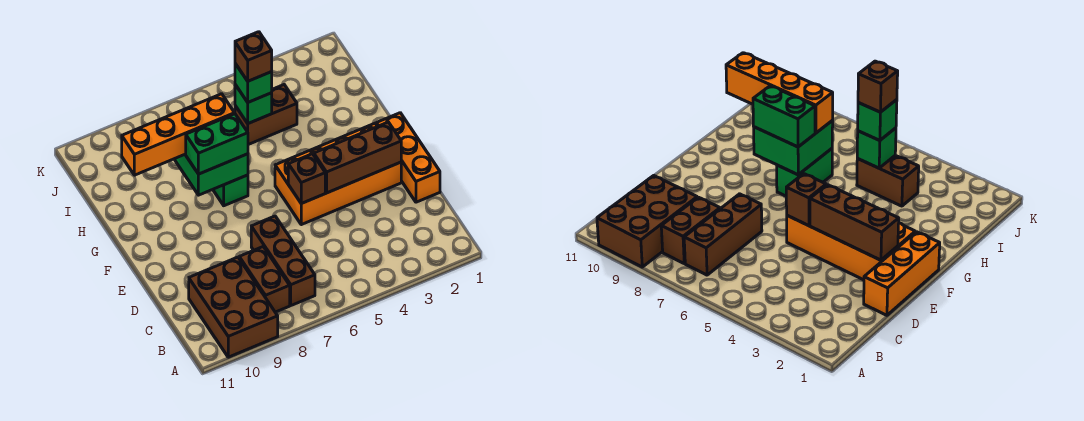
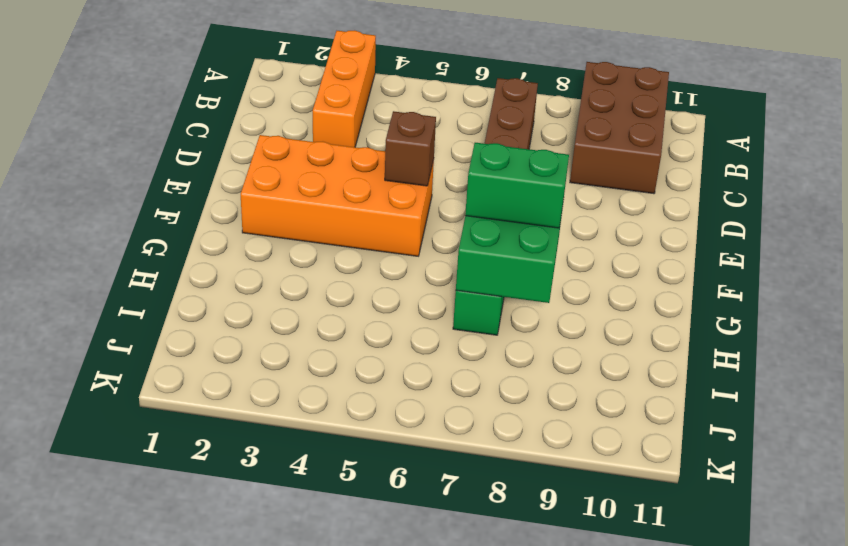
orange 1x3 brick [313,30,376,147] -> orange 1x3 brick moved to [376,113,440,202]
none -> brown 1x2 brick [239,247,290,312]
none -> brown 1x2 brick [235,85,297,145]
none -> brown 1x3 brick [314,122,401,193]

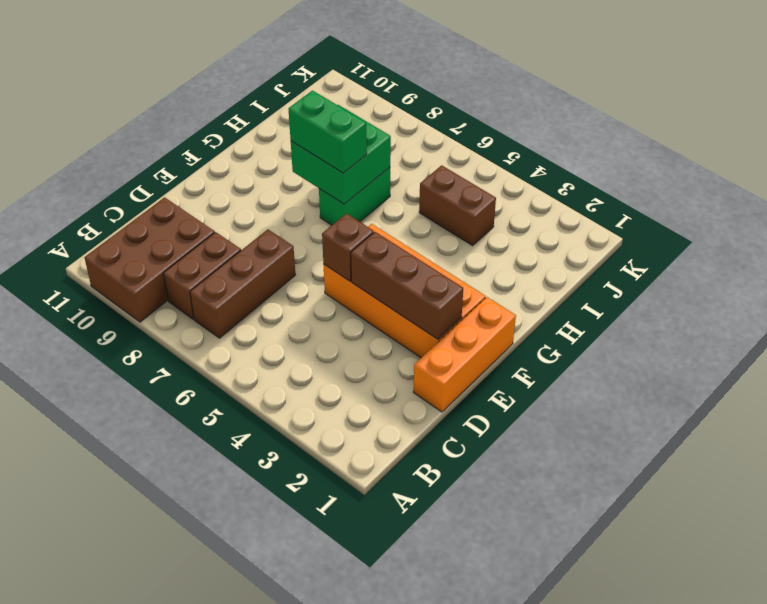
none -> green 1x1 brick [235,85,272,123]
none -> orange 1x4 brick [122,94,235,175]
none -> green 1x1 brick [235,64,272,102]

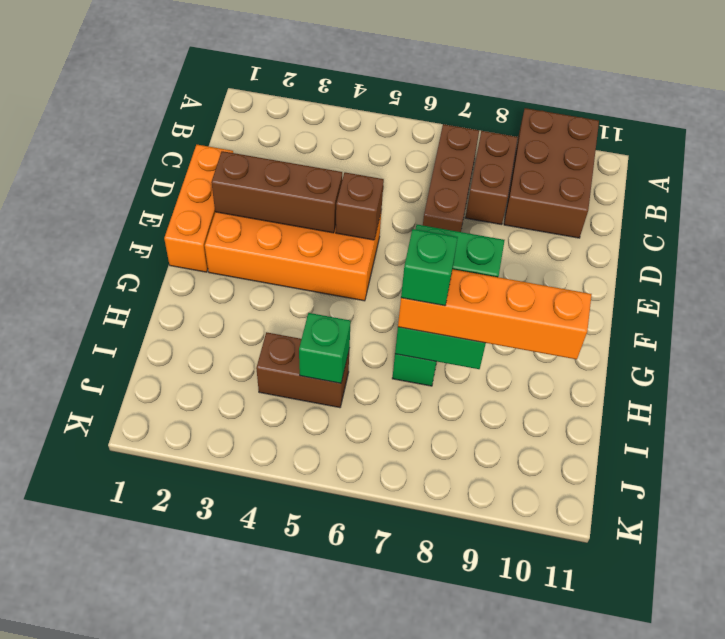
green 1x1 brick [401,229,458,306] -> green 1x1 brick moved to [235,64,272,102]
none -> brown 1x1 brick [235,32,272,81]

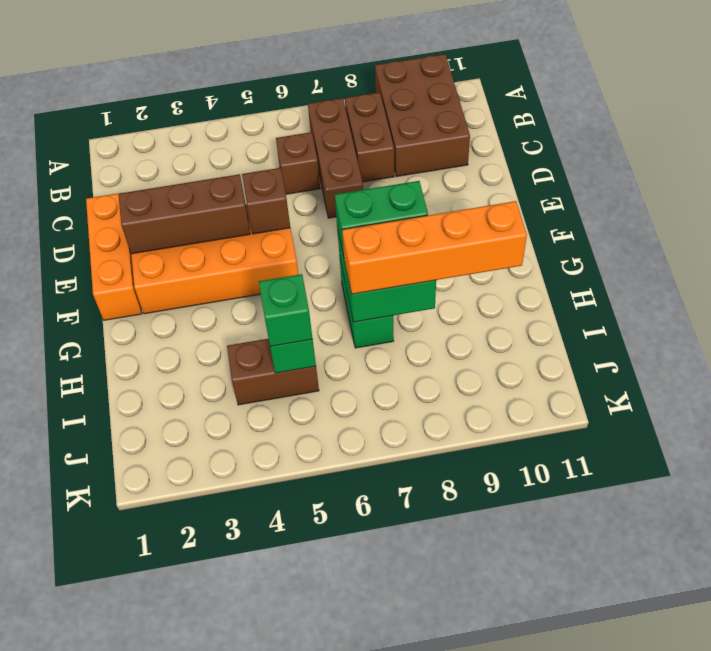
brown 1x1 brick [276,132,320,194] -> brown 1x1 brick moved to [235,32,272,81]

